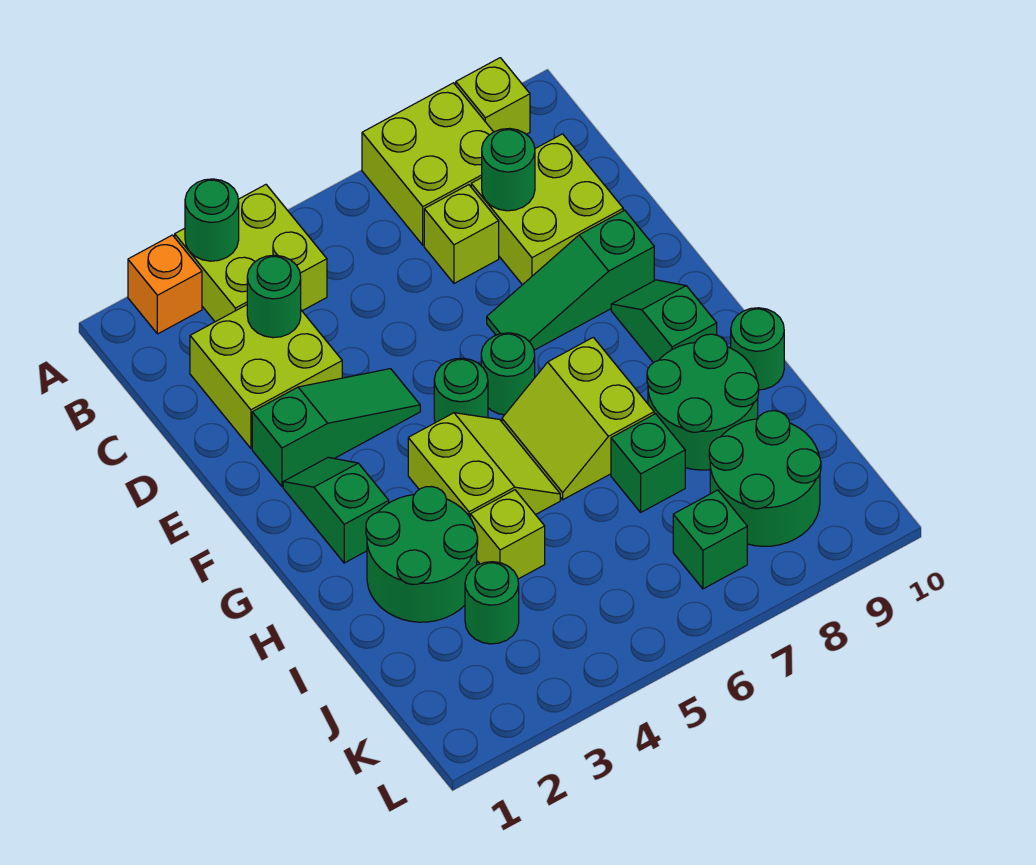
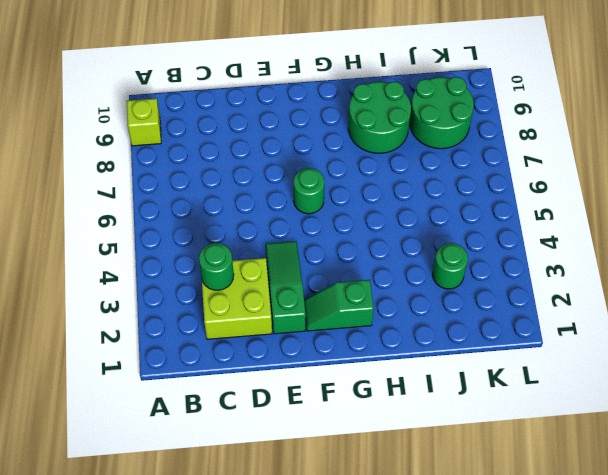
none -> orange 1x1 brick [128,235,202,334]
none -> lime 2x2 brick [175,185,327,322]
none -> lime 2x2 brick [362,83,493,245]

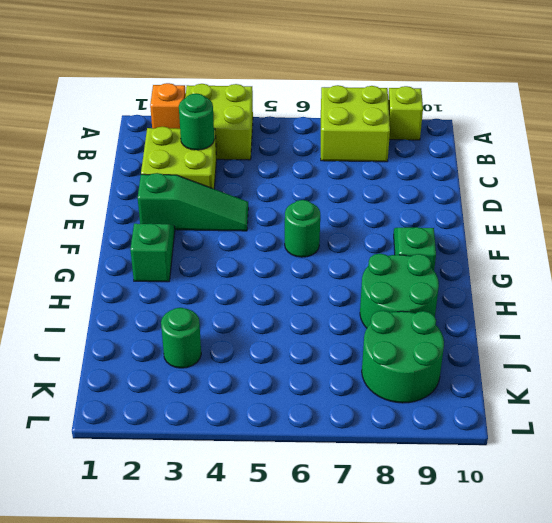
none -> lime 1x1 brick [424,185,499,283]
none -> lime 2x2 brick [471,134,623,285]
none -> green 1x3 slope [487,210,654,350]

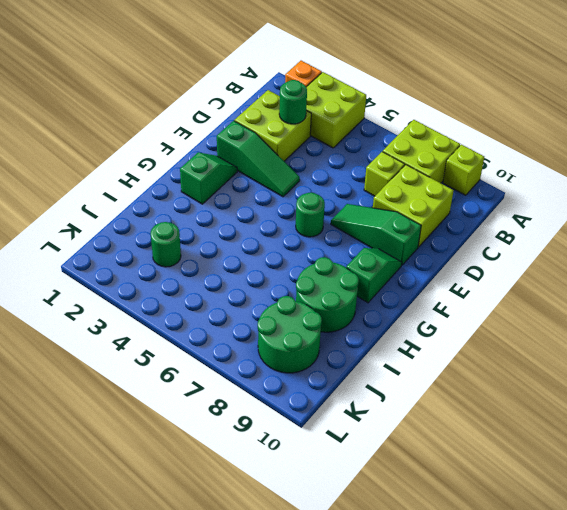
none -> green 1x1 round brick [434,358,488,423]
none -> lime 2x2 slope [408,413,560,517]
none -> lime 2x2 slope [502,337,654,500]

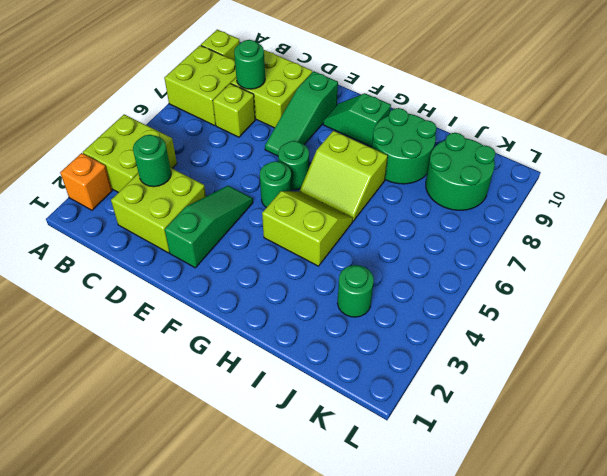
none -> green 1x2 slope [283,457,389,563]
none -> green 2x2 round brick [366,487,478,622]
none -> green 1x1 round brick [731,308,784,390]

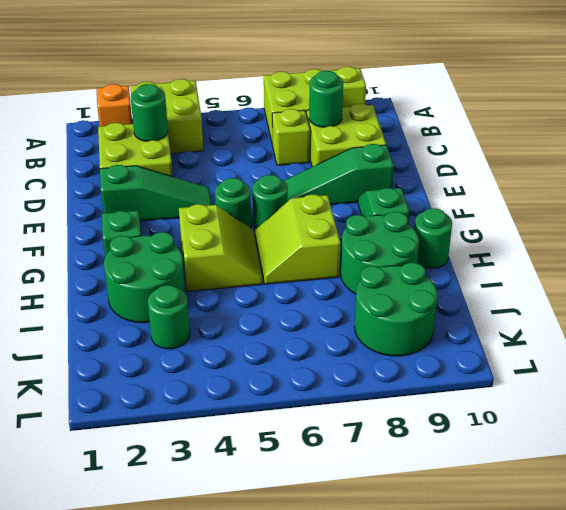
none -> lime 1x1 brick [470,490,545,579]
none -> green 1x1 brick [611,414,685,512]
none -> green 1x1 brick [673,490,747,589]

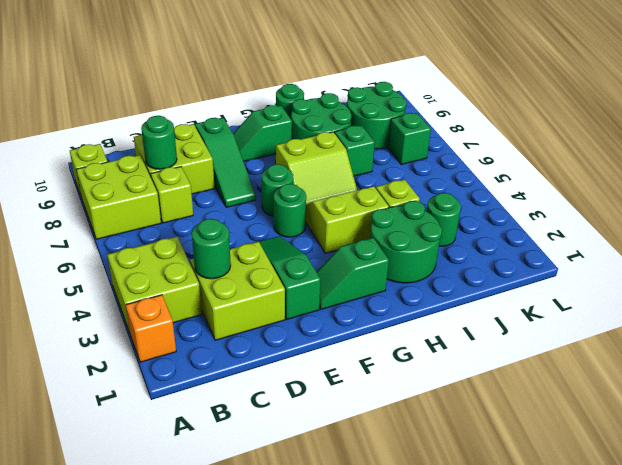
none -> green 1x1 round brick [185,179,239,261]

